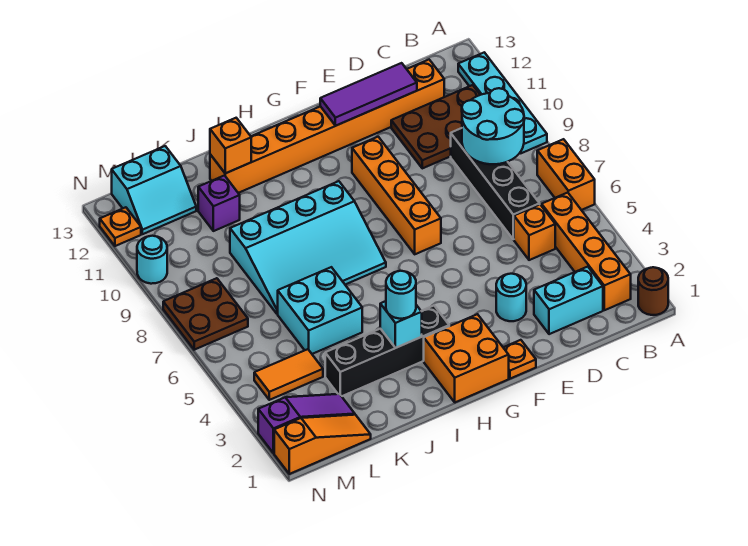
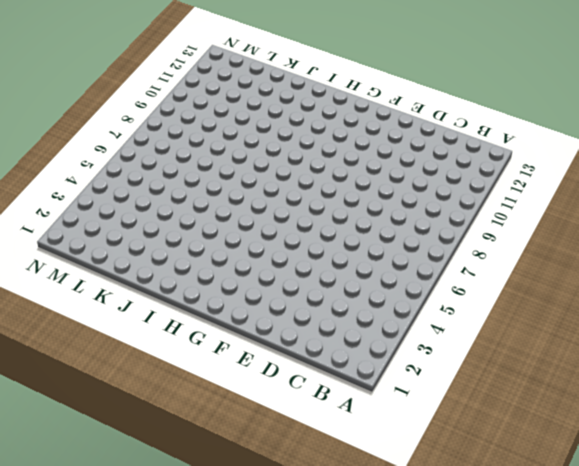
none -> brown 1x1 round brick [638,267,668,315]
none -> orange 1x2 brick [537,139,595,210]
none -> cyan 1x4 plate [458,52,547,153]

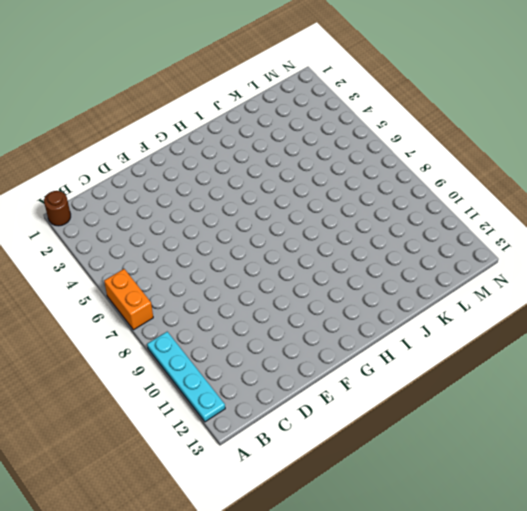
none -> orange 1x4 brick [542,193,631,310]
none -> brown 2x3 plate [391,85,480,168]
none -> cyan 1x2 brick [534,267,603,334]

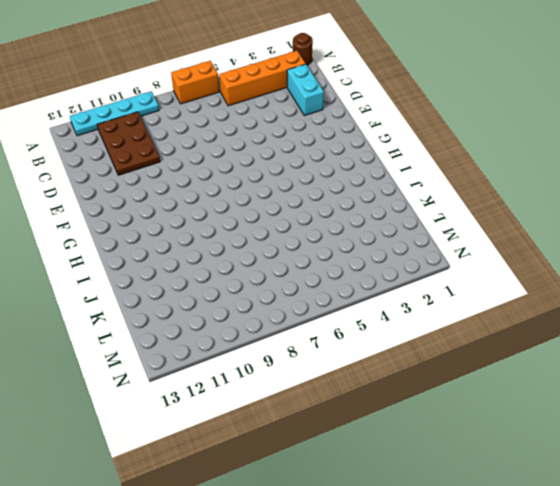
none -> orange 1x1 brick [514,205,555,260]
none -> black 1x4 brick [451,128,540,239]
none -> orange 1x8 brick [210,60,444,193]

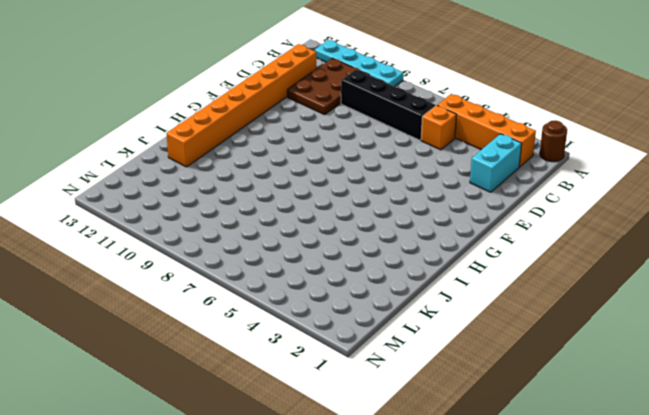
none -> orange 1x2 brick [537,139,595,210]
none -> cyan 1x1 round brick [496,274,526,321]
none -> orange 1x1 plate [503,340,536,379]

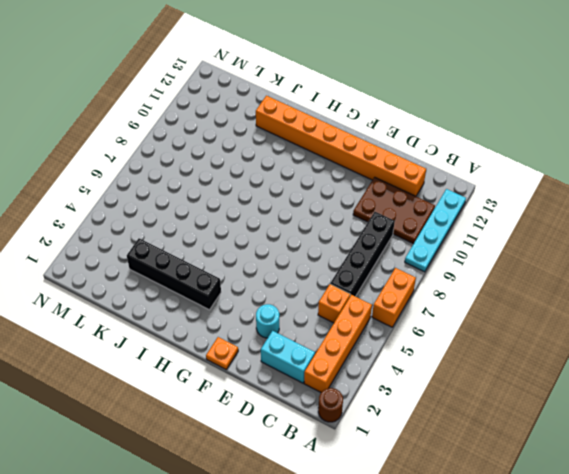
none -> orange 1x4 brick [352,137,441,254]
none -> orange 2x2 brick [424,314,509,402]
none -> cyan 3x4 slope [230,181,386,314]

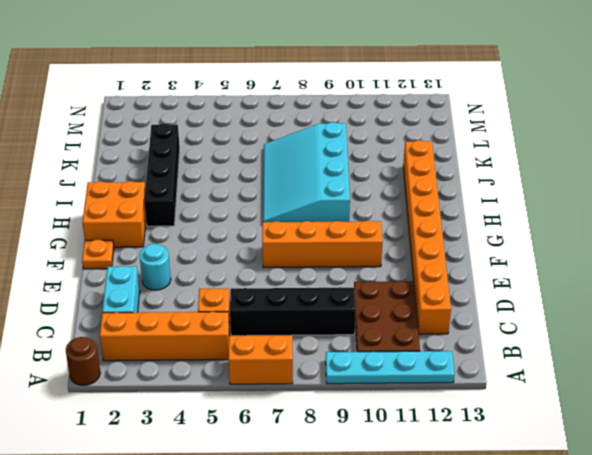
none -> cyan 2x2 brick [278,267,362,354]
none -> purple 1x1 brick [198,176,240,231]
none -> orange 1x3 slope [274,415,371,474]

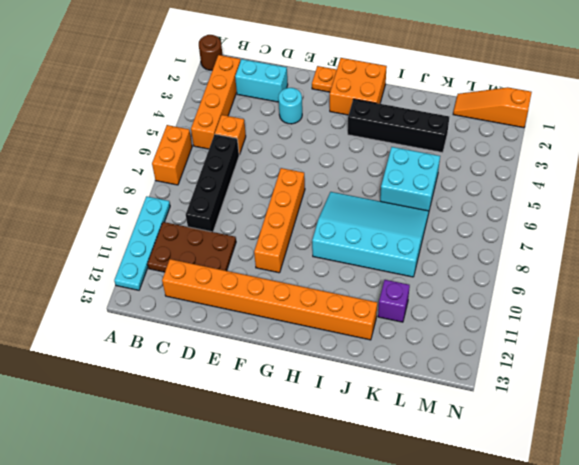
none -> purple 1x3 slope [258,394,355,453]
none -> orange 1x2 tile [254,349,323,400]
none -> cyan 2x2 slope [112,146,196,234]

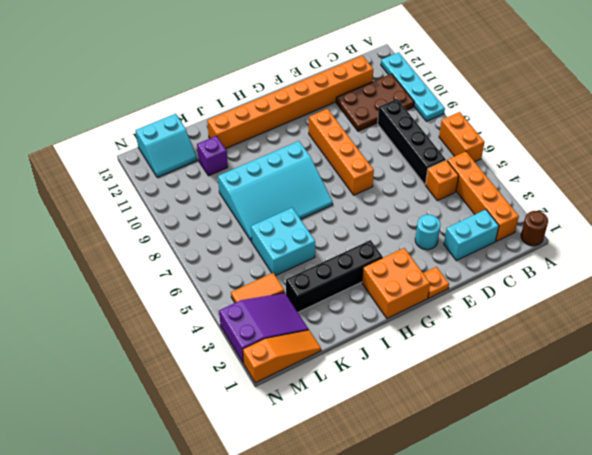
purple 2x3 slope [219,293,309,363] -> purple 1x3 slope [258,394,355,453]
none -> brown 2x2 plate [163,278,248,350]
none -> cyan 1x1 round brick [137,236,167,284]
none -> orange 1x1 plate [100,207,141,246]

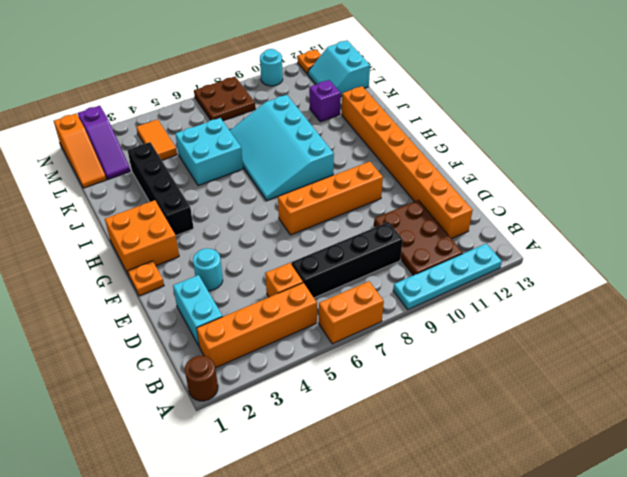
none -> cyan 2x2 round brick [462,88,524,164]
none -> purple 1x3 tile [320,63,417,126]
none -> cyan 1x1 brick [380,301,422,348]

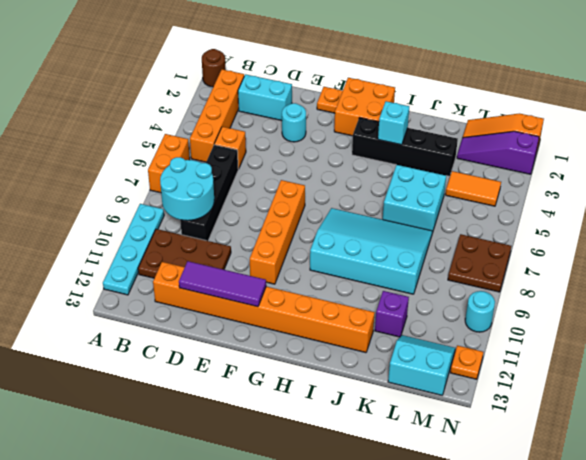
none -> orange 1x1 brick [210,118,251,173]
none -> cyan 1x1 round brick [386,271,416,319]

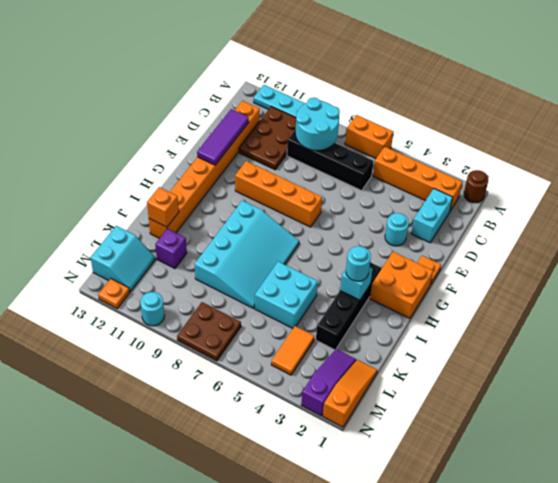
none -> orange 1x1 brick [514,205,555,260]

